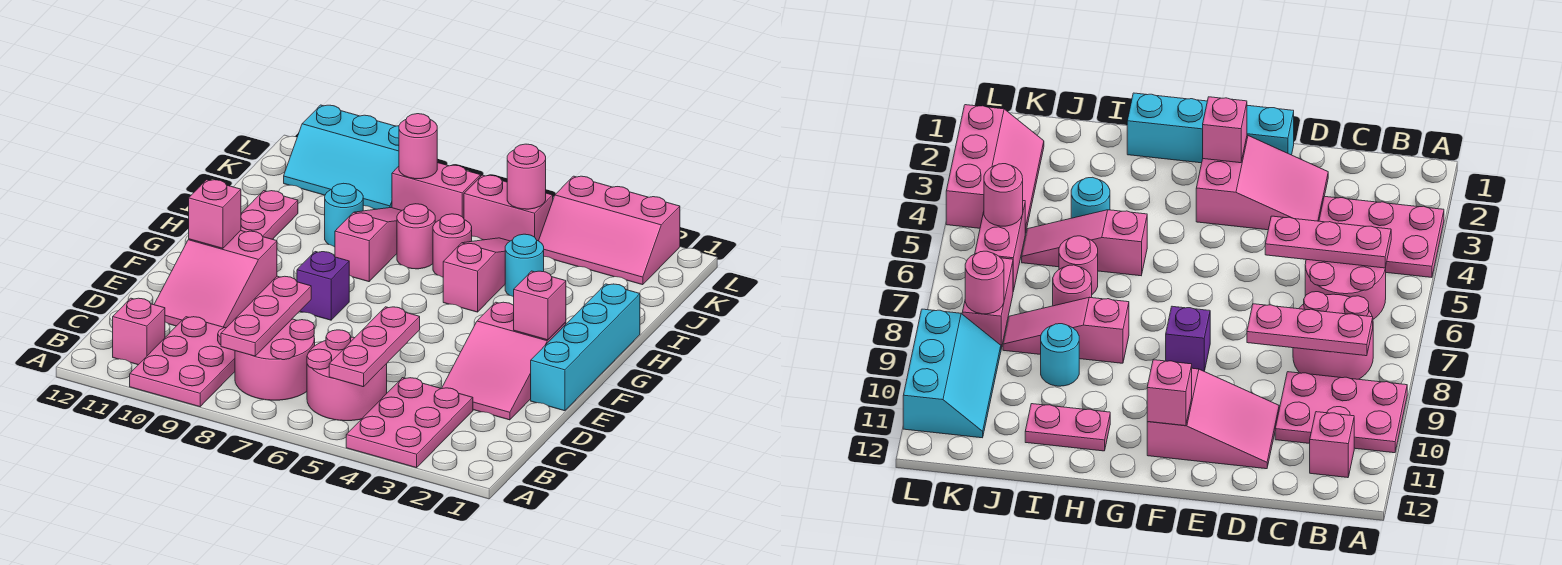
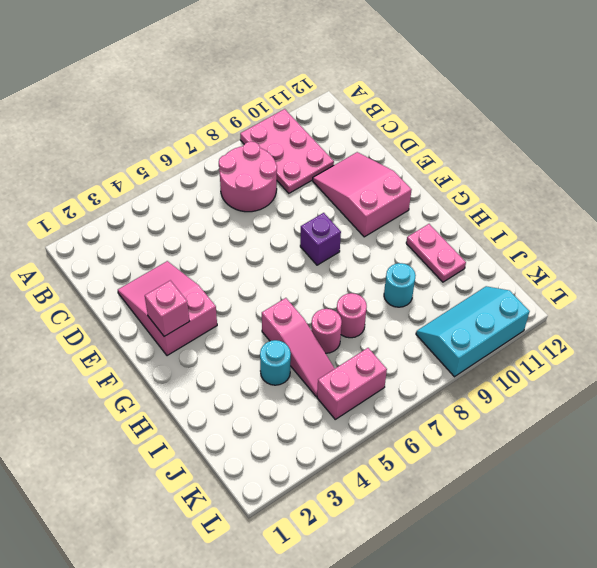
none -> pink 2x3 plate [346,378,473,468]
none -> pink 2x2 round brick [307,330,387,421]
none -> pink 1x1 brick [113,298,165,365]

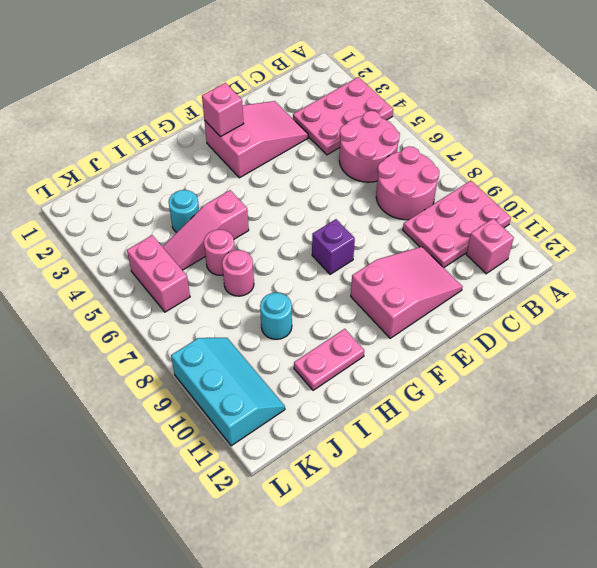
none -> cyan 1x4 brick [531,284,640,411]
none -> pink 1x3 slope [335,208,402,282]
none -> pink 2x3 slope [539,176,680,285]

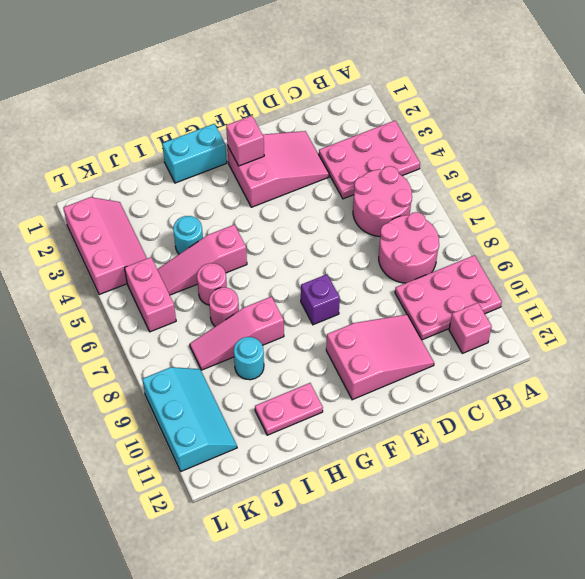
cyan 1x2 brick [162,124,227,183] -> cyan 1x4 brick [531,284,640,411]
none -> pink 1x2 brick [392,163,480,223]
none -> pink 1x3 plate [329,307,420,387]
none -> pink 1x3 plate [221,276,311,356]

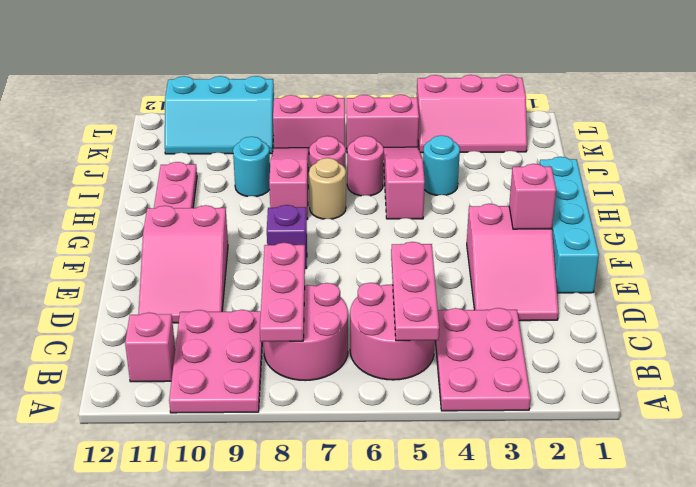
tan 1x1 round brick [309,158,346,219] -> none
none -> pink 1x1 brick [189,180,241,248]
none -> pink 1x1 round brick [507,144,546,209]
none -> pink 1x1 round brick [399,114,437,179]

